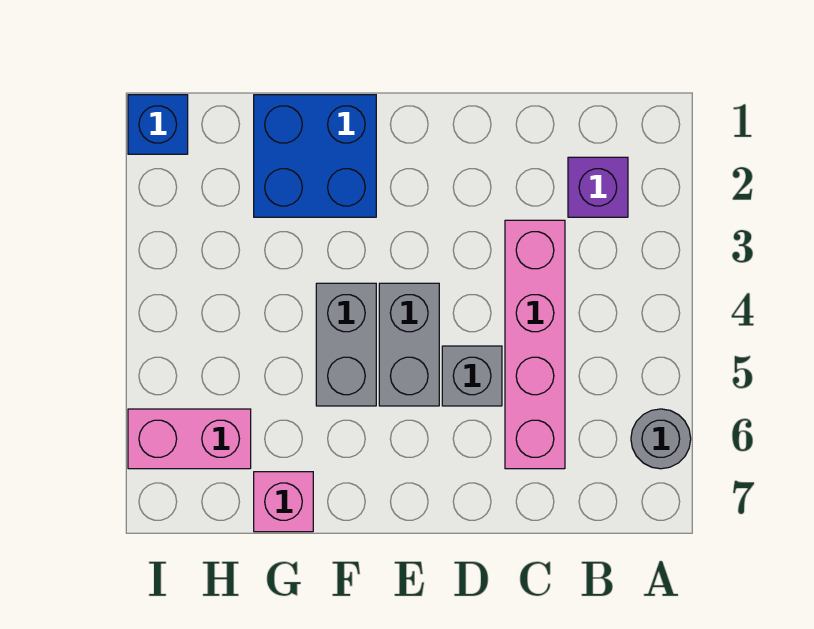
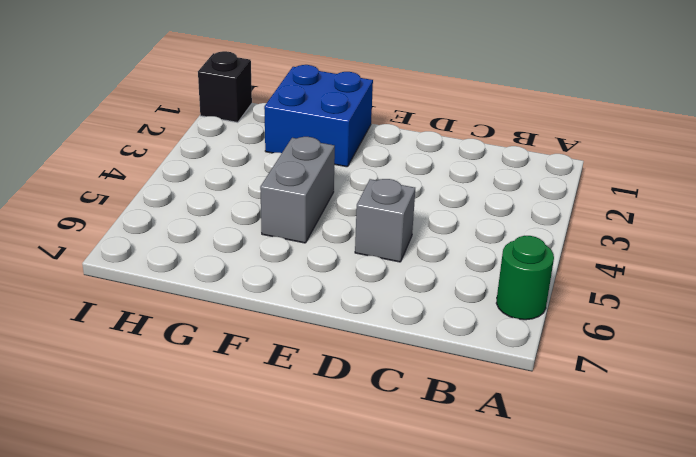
green 1x1 round brick [496,236,554,320] -> grey 1x1 round brick [631,409,691,469]
black 1x1 brick [198,51,252,122] -> blue 1x1 brick [128,95,188,154]
none -> purple 1x1 brick [568,157,628,217]
none -> pink 1x4 brick [505,220,565,469]

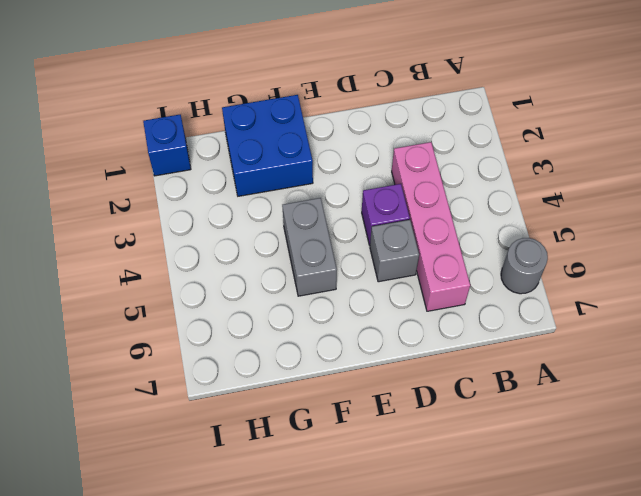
purple 1x1 brick [362,184,410,245] -> purple 1x1 brick moved to [568,157,628,217]
none -> grey 1x2 brick [379,283,439,406]
none -> pink 1x1 brick [254,472,313,532]

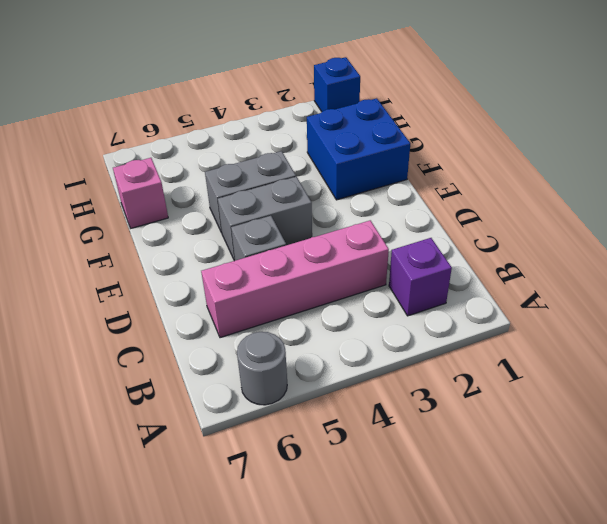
none -> pink 1x2 brick [128,409,251,469]

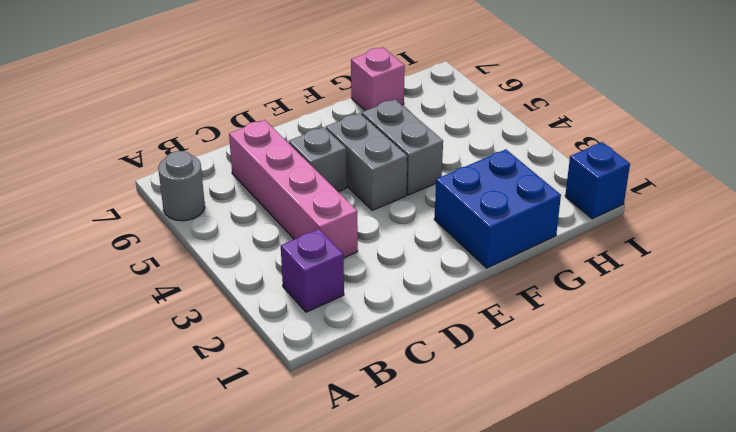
none -> pink 1x2 brick [128,409,251,469]

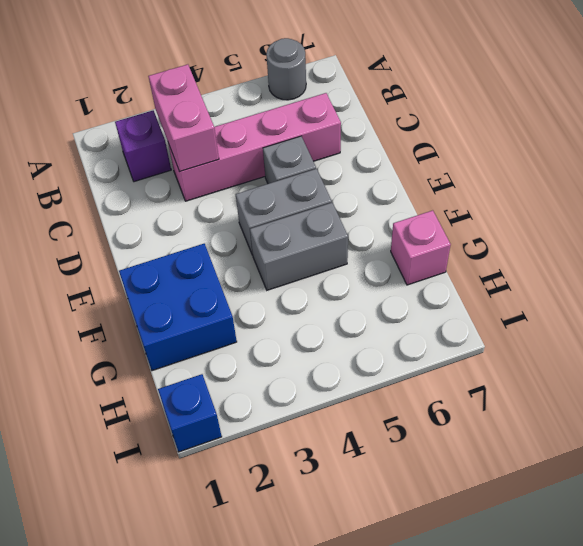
pink 1x2 brick [148,64,219,172] -> pink 1x2 brick moved to [128,409,251,469]

